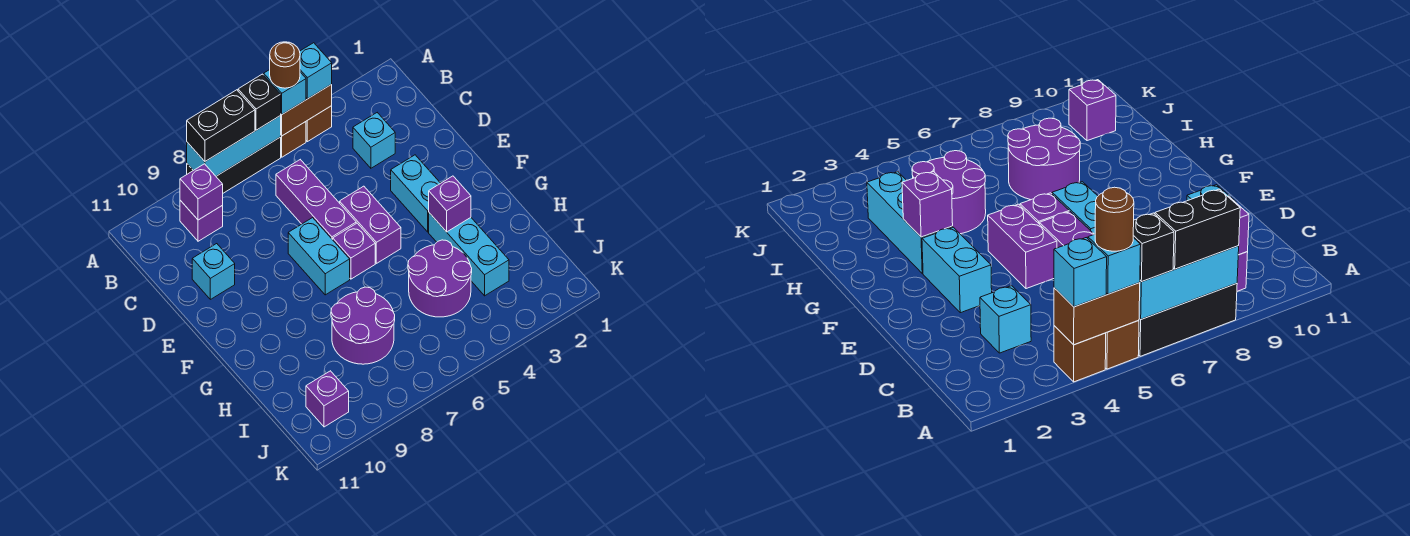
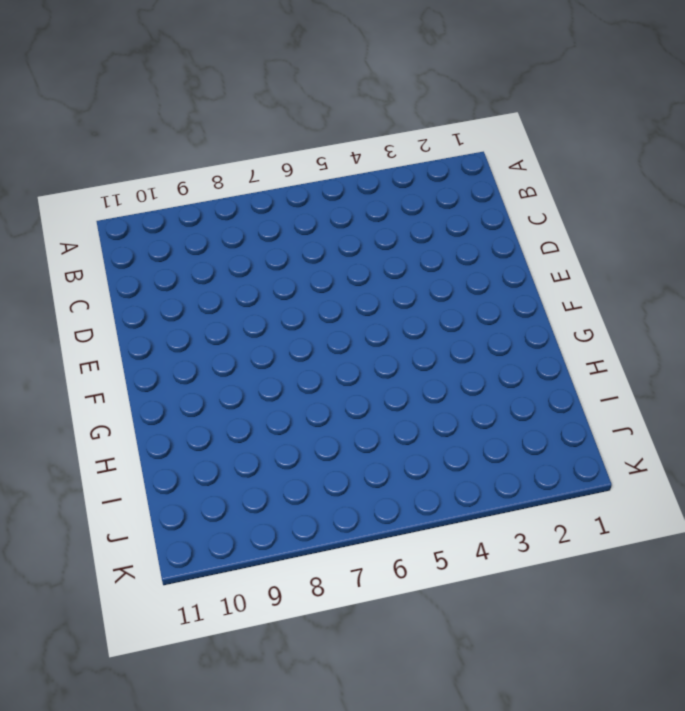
none -> brown 1x1 brick [306,106,332,142]
none -> brown 1x1 brick [281,122,306,157]
none -> black 1x3 brick [187,137,281,193]

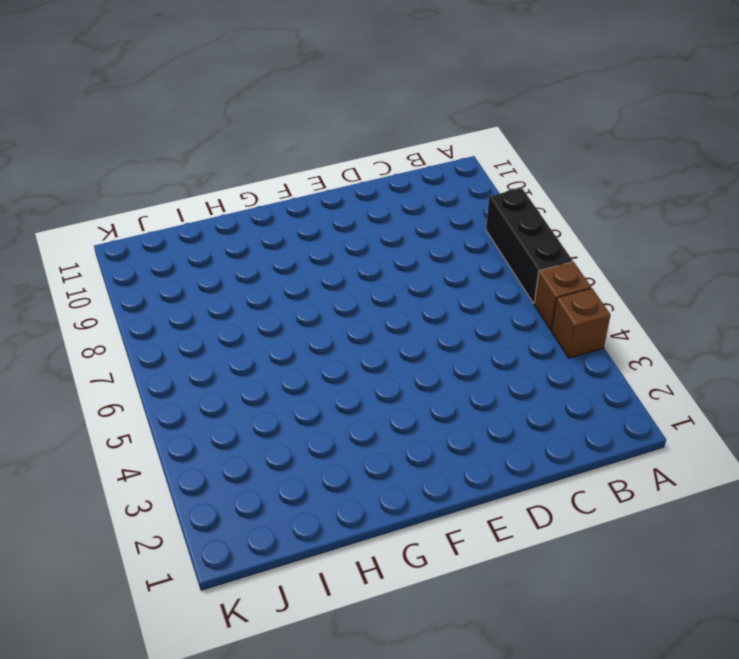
none -> purple 1x1 brick [180,200,223,241]
none -> cyan 1x1 brick [353,113,395,168]
none -> purple 1x3 brick [276,160,356,240]

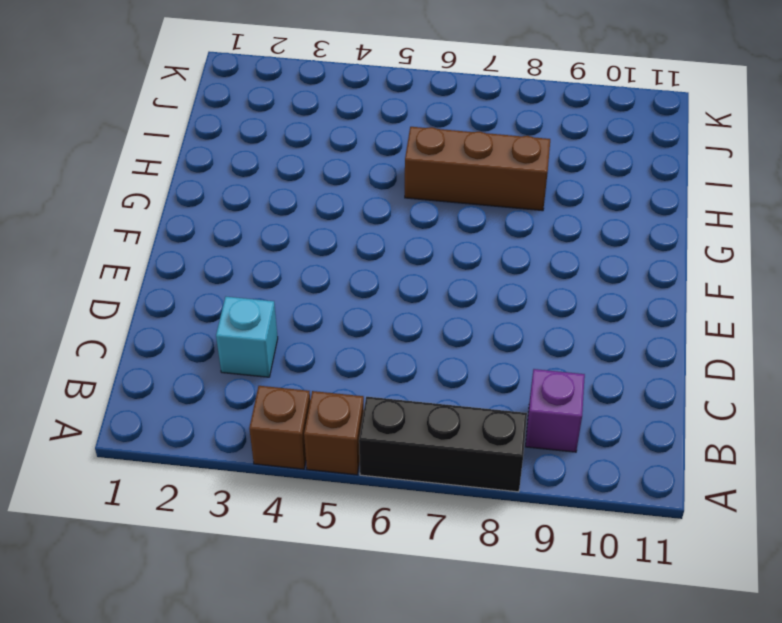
brown 1x3 brick [405,127,550,211] -> purple 2x2 round brick [331,287,395,364]
none -> purple 1x3 brick [276,160,356,240]
none -> cyan 1x1 brick [192,244,235,299]
none -> cyan 1x2 brick [391,155,440,232]

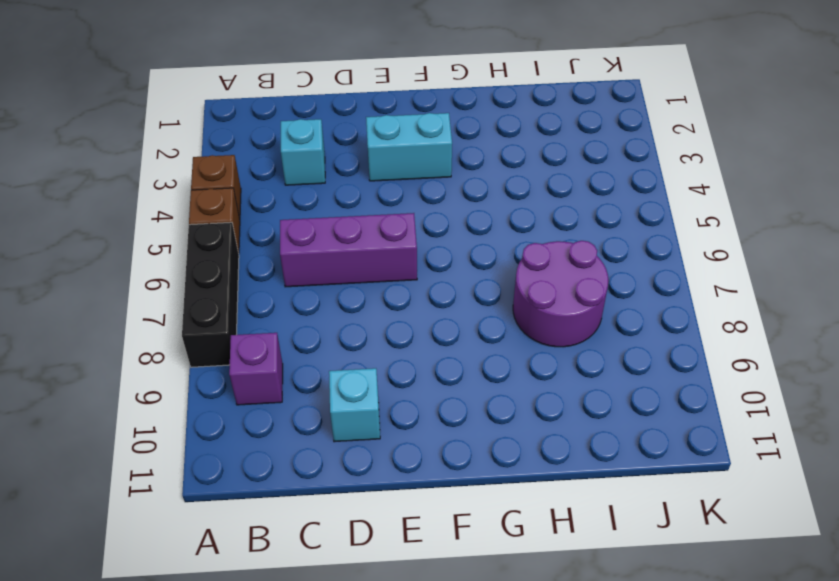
none -> purple 1x2 brick [340,186,401,263]
none -> cyan 1x2 brick [288,218,350,295]
none -> purple 1x1 brick [333,223,375,279]

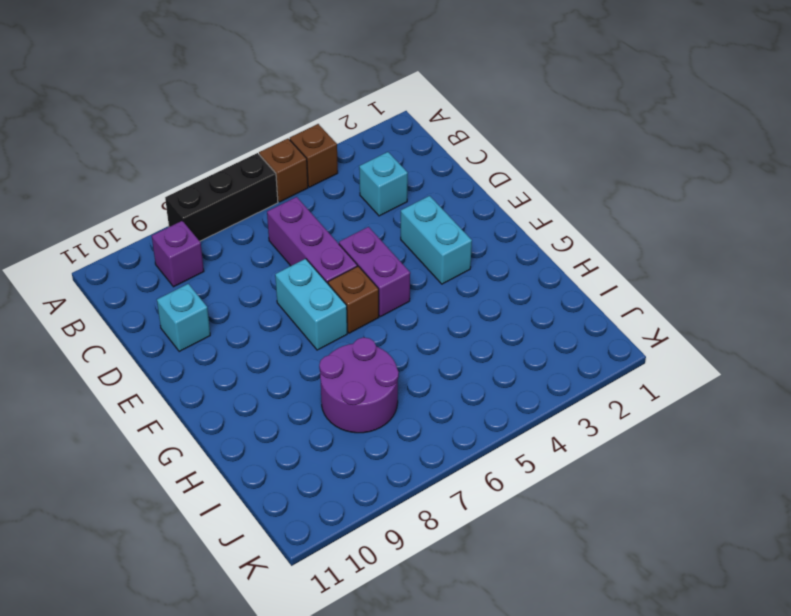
brown 1x1 brick [328,266,379,333] -> purple 1x1 brick [333,223,375,279]
none -> cyan 1x3 brick [429,213,509,296]
none -> purple 2x2 round brick [408,240,472,317]
none -> purple 1x1 brick [306,371,349,427]

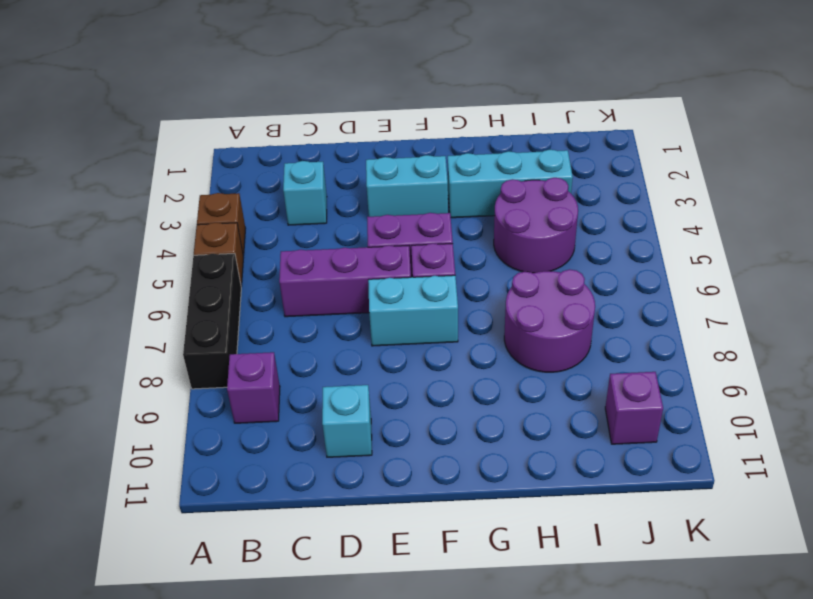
none -> brown 1x2 brick [280,84,332,136]
none -> cyan 1x3 brick [187,116,281,176]
none -> purple 1x1 brick [180,164,223,220]

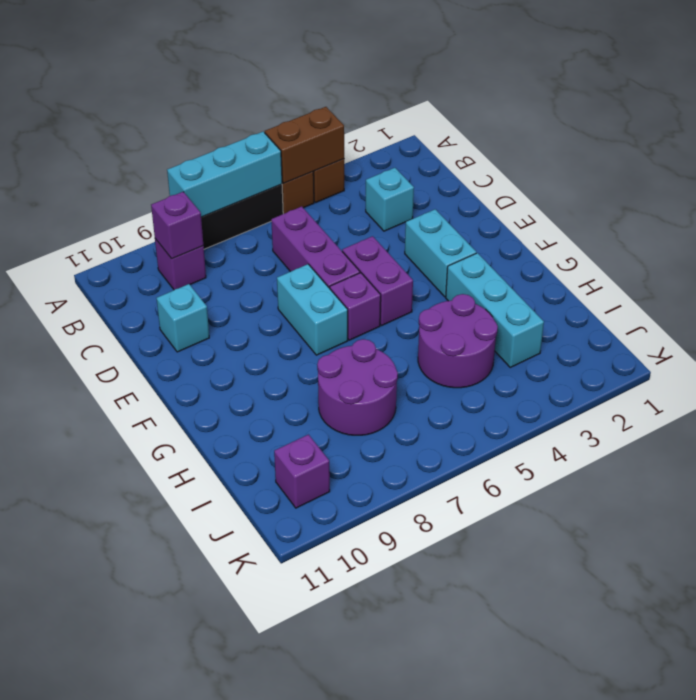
none -> purple 1x1 brick [429,176,471,232]
none -> cyan 1x1 brick [300,43,332,99]
none -> cyan 1x1 brick [264,70,306,114]

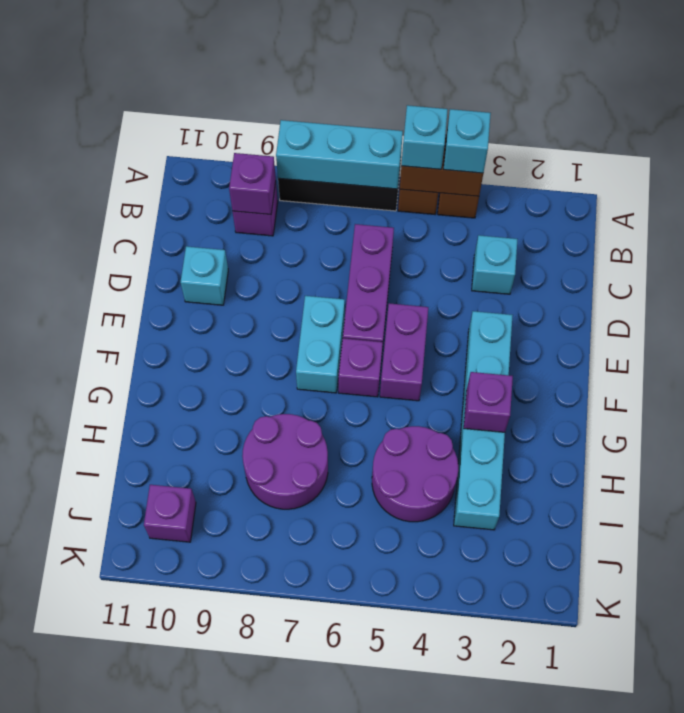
none -> black 1x1 brick [238,74,281,130]
none -> black 1x2 brick [187,90,255,161]
none -> brown 1x1 round brick [270,42,300,88]

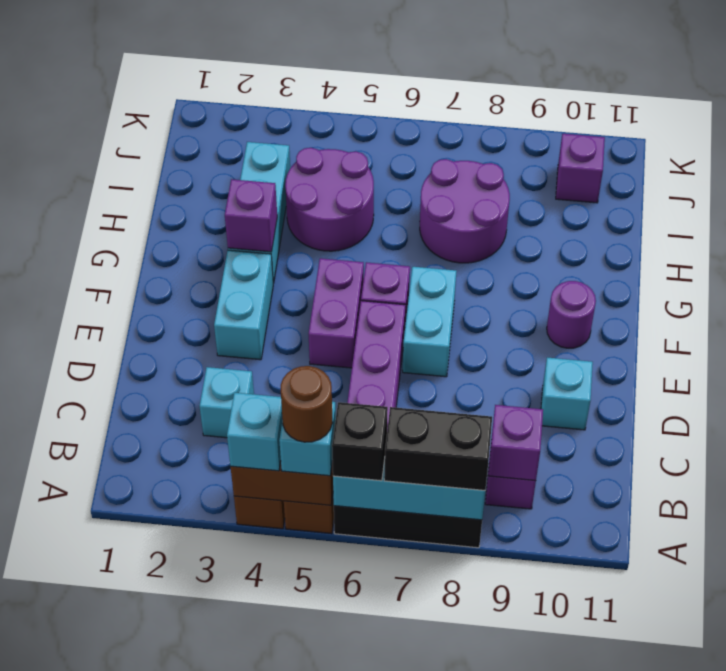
purple 1x1 round brick [547,281,596,348] -> none

